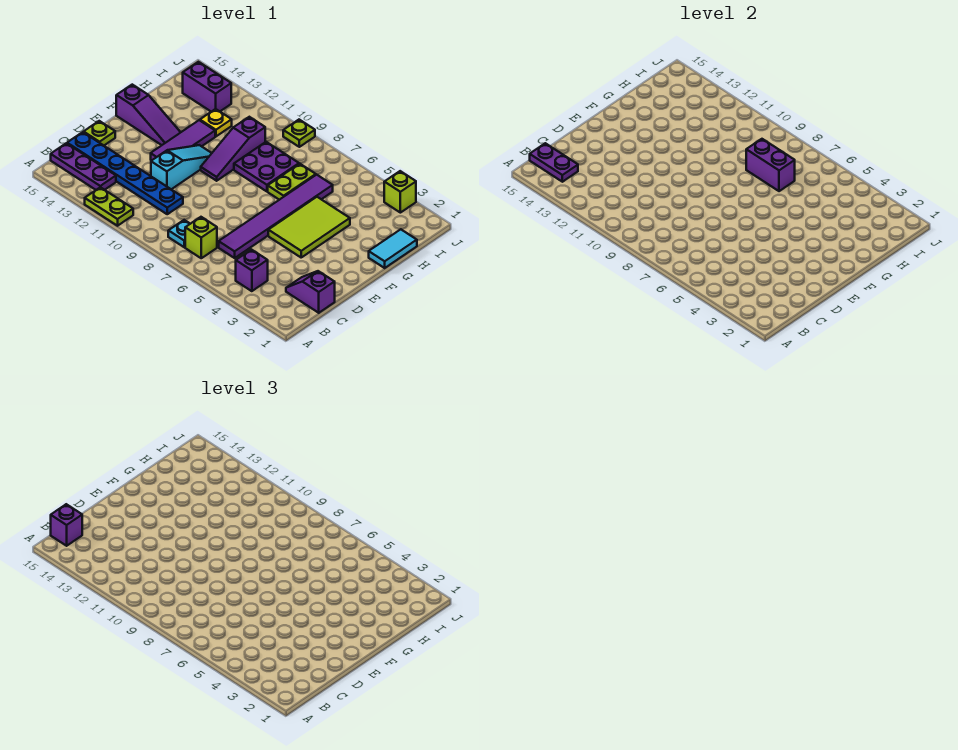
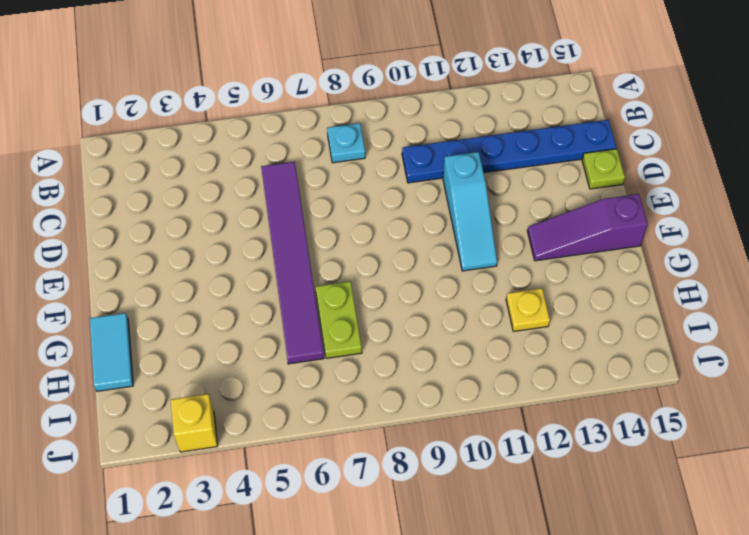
yellow 1x1 brick [171,394,218,452] -> lime 1x1 brick [384,171,416,213]
none -> lime 1x2 plate [85,187,133,226]
none -> purple 1x1 brick [236,250,268,291]
none -> lime 1x1 brick [185,217,217,258]

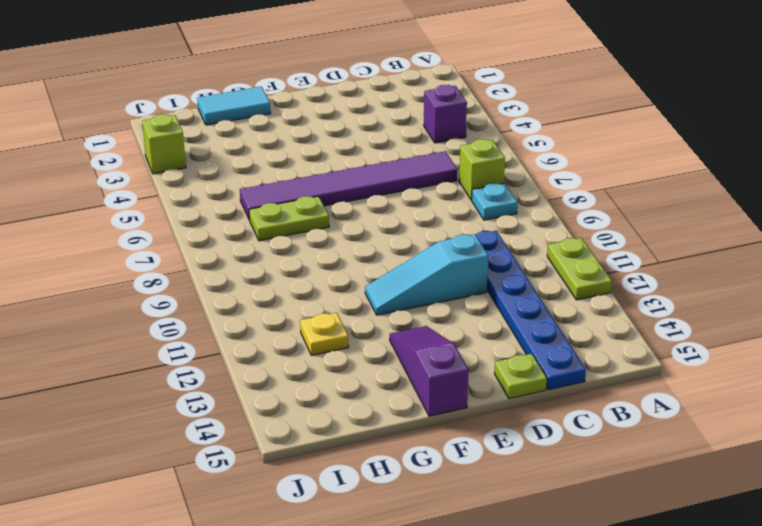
none -> purple 1x3 plate [51,143,116,190]
none -> purple 1x2 slope [286,271,335,313]
none -> lime 2x3 tile [268,197,350,257]

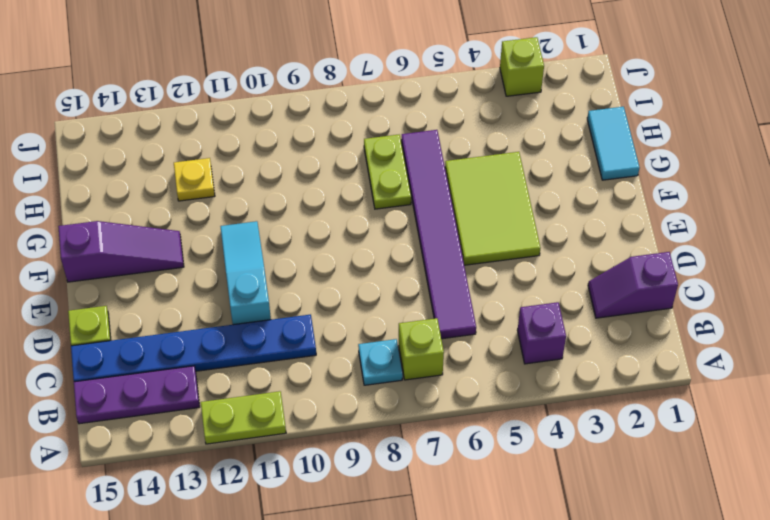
none -> purple 1x3 tile [151,120,215,161]
none -> purple 1x3 slope [201,117,265,181]
none -> purple 2x2 plate [234,142,299,191]

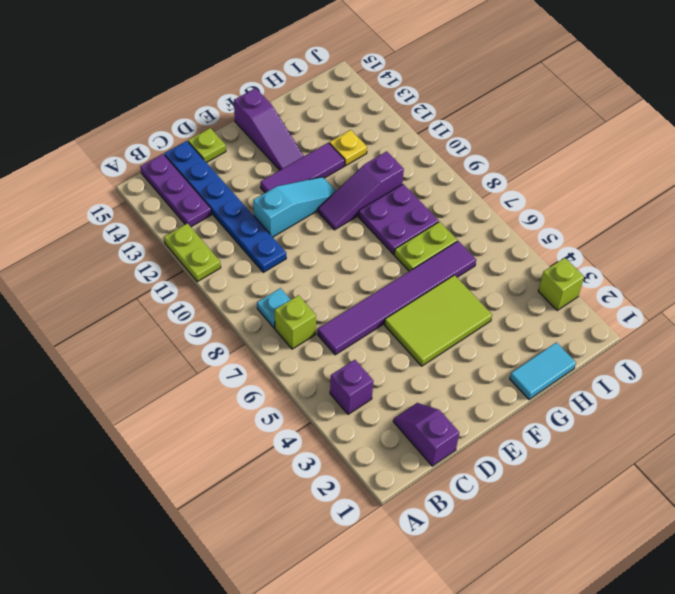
none -> purple 1x2 brick [183,62,231,112]
none -> lime 1x1 plate [283,120,315,147]
none -> purple 1x2 plate [530,143,578,182]

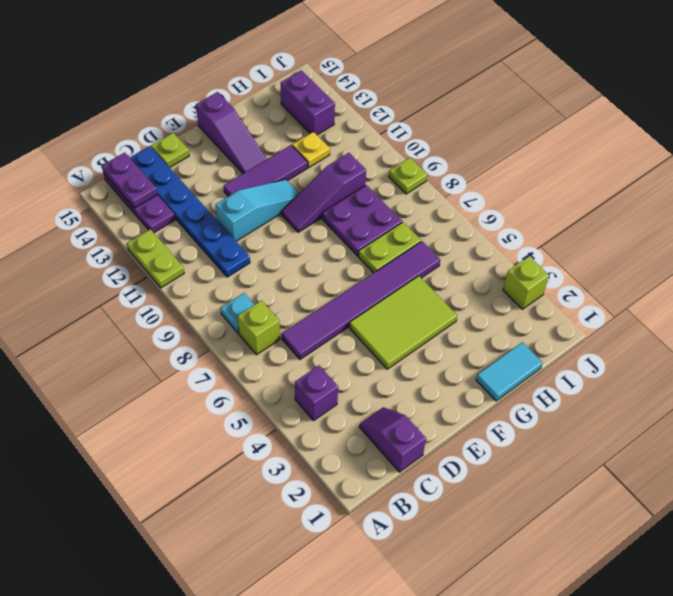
none -> purple 1x2 brick [746,139,795,191]
none -> purple 1x1 brick [51,504,82,546]

